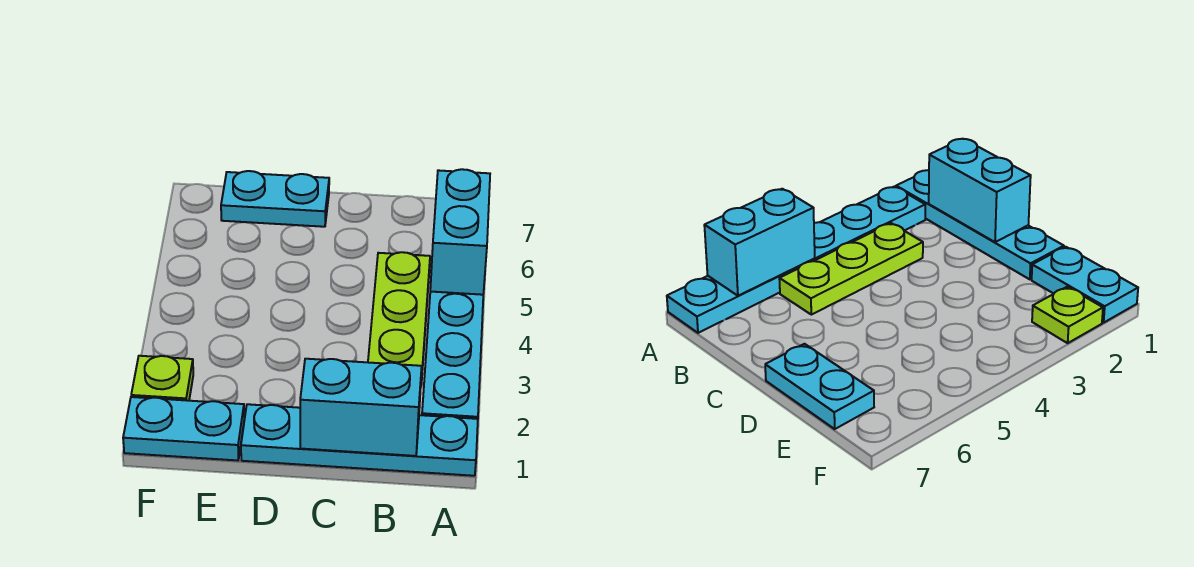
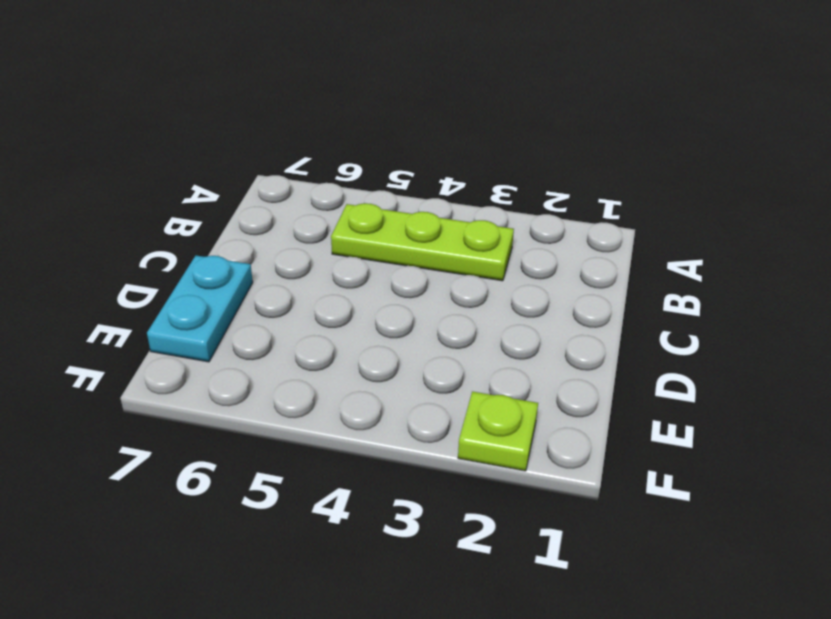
none -> cyan 1x4 plate [241,404,478,476]
none -> cyan 1x6 plate [422,292,483,419]

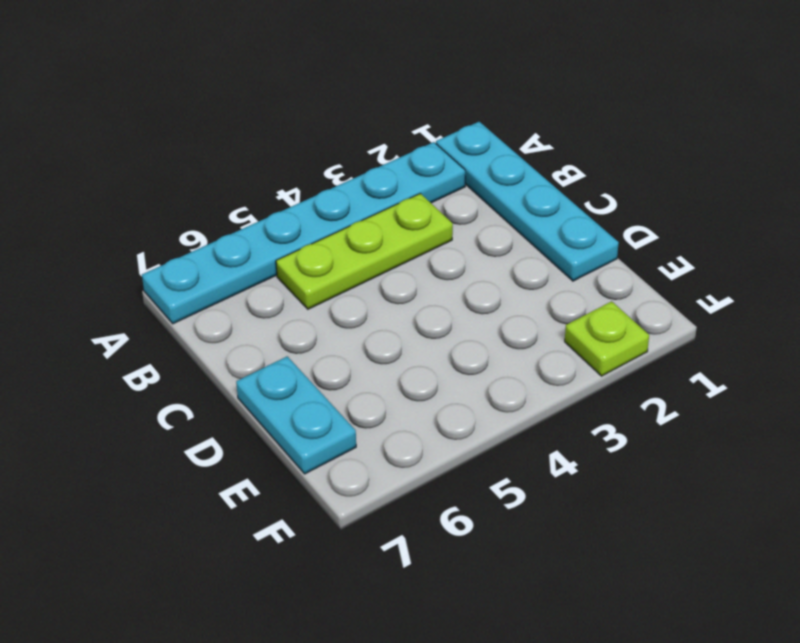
none -> cyan 1x2 plate [123,397,244,460]
none -> cyan 1x2 brick [430,169,490,295]

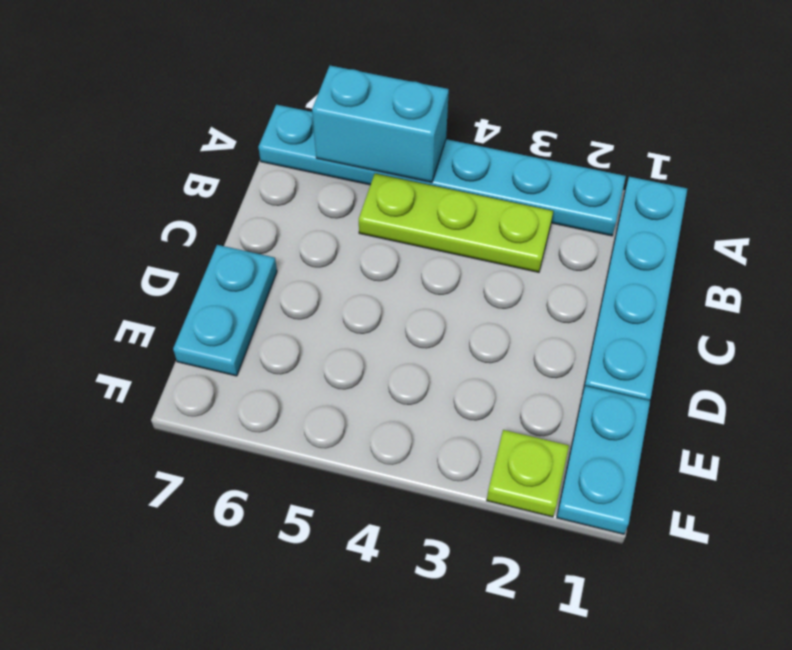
none -> cyan 1x2 brick [300,359,422,456]

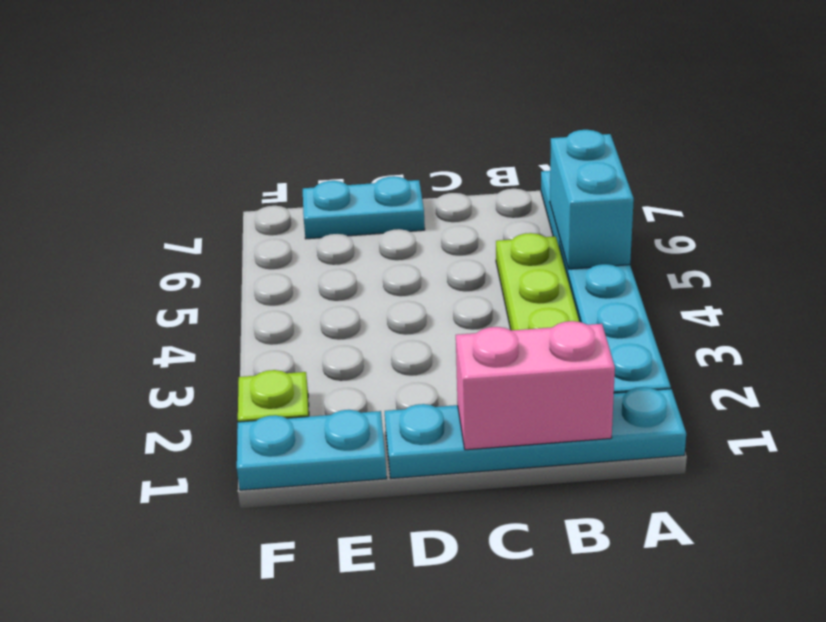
pink 1x2 brick [456,321,615,450] -> cyan 1x2 brick [300,359,422,456]

